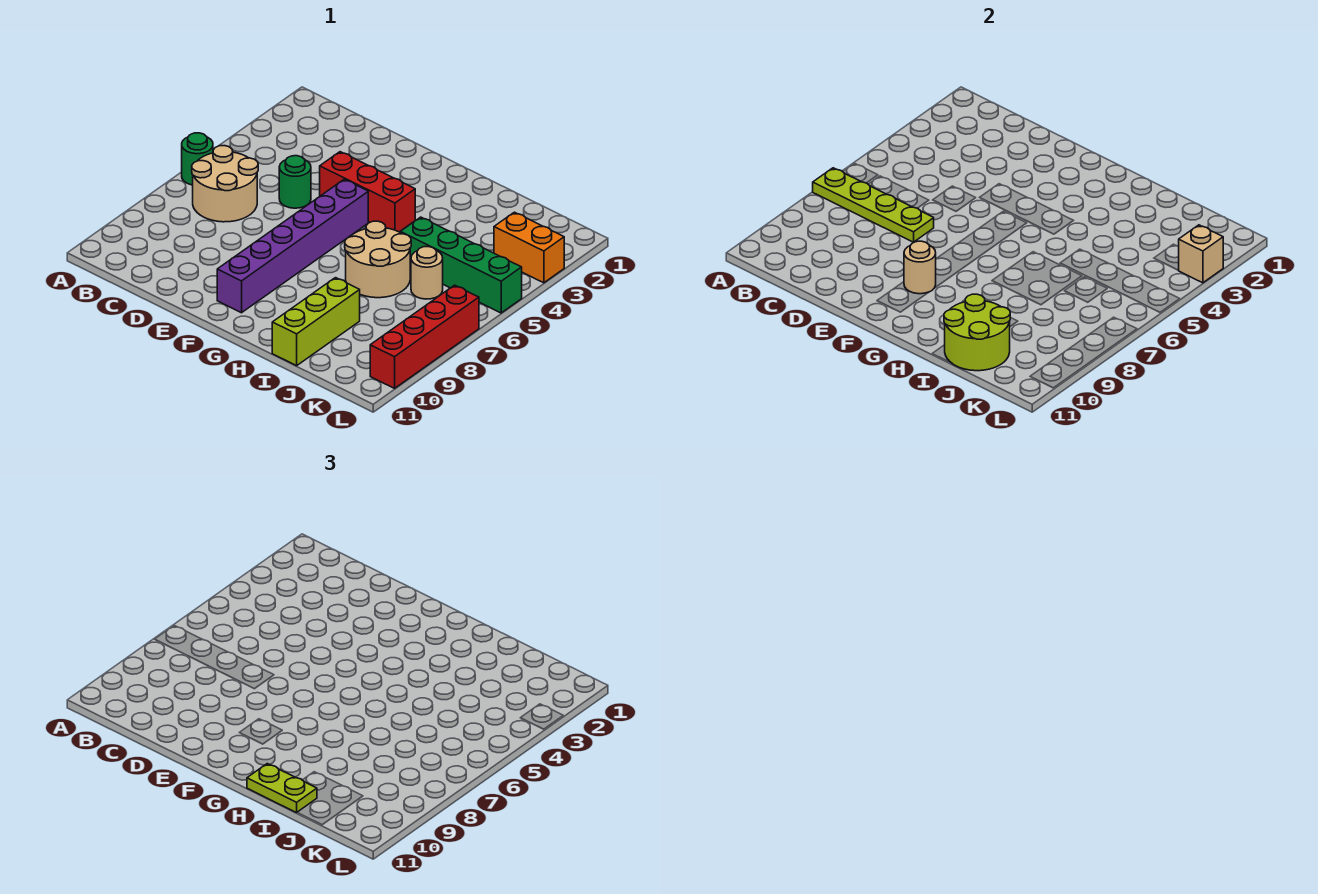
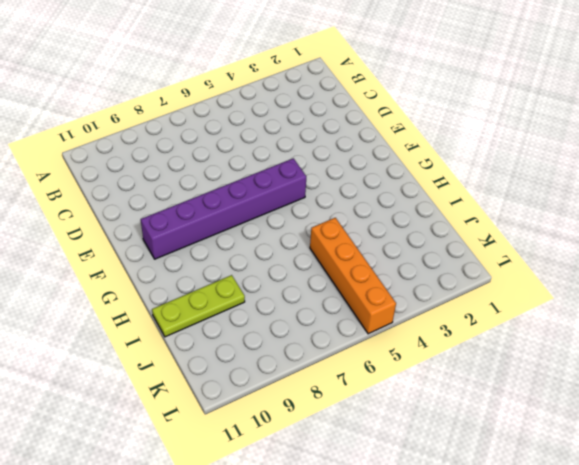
orange 1x4 brick [310,218,396,334] -> green 1x4 brick [400,217,522,313]
lime 1x3 plate [152,275,245,337] -> lime 1x3 brick [272,278,360,366]
none -> green 1x1 round brick [182,133,213,185]
none -> tan 2x2 round brick [192,146,258,222]
none -> green 1x1 round brick [279,156,311,208]

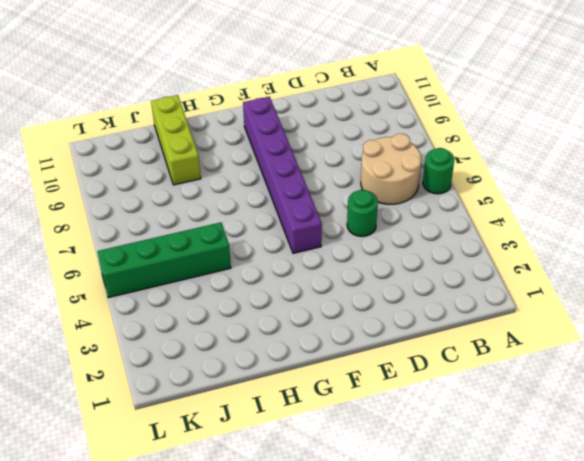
none -> red 1x3 brick [320,152,415,232]
none -> tan 2x2 round brick [345,221,411,298]
none -> tan 1x1 round brick [411,247,443,299]

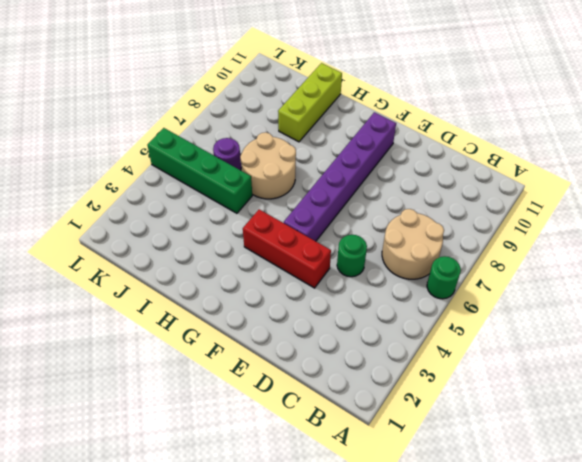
purple 1x1 round brick [213,138,241,170] -> tan 1x1 round brick [411,247,443,299]
none -> orange 1x2 brick [494,212,564,283]
none -> red 1x4 brick [370,285,479,388]
none -> lime 1x4 plate [813,168,934,242]

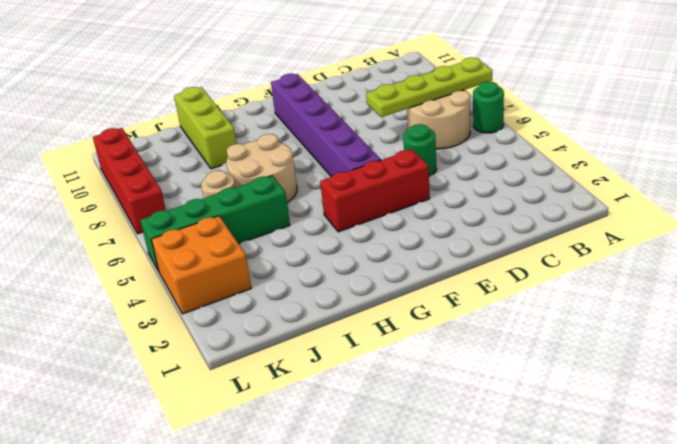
orange 2x2 brick [151,216,251,314] -> orange 1x2 brick [494,212,564,283]
none -> tan 1x1 round brick [904,241,936,294]
none -> lime 2x2 round brick [944,294,1010,371]
none -> tan 1x1 brick [1178,225,1223,283]

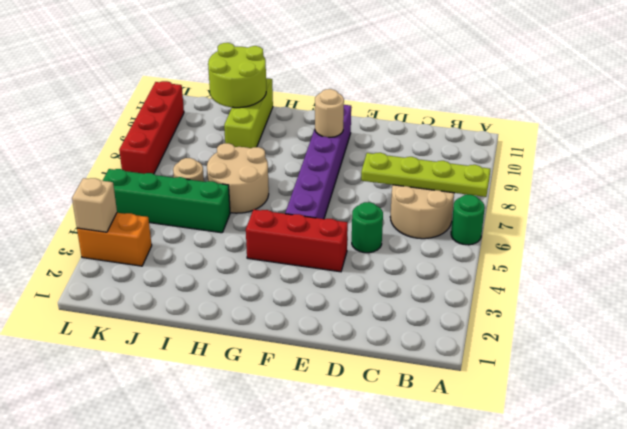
none -> lime 1x2 plate [247,764,317,813]

